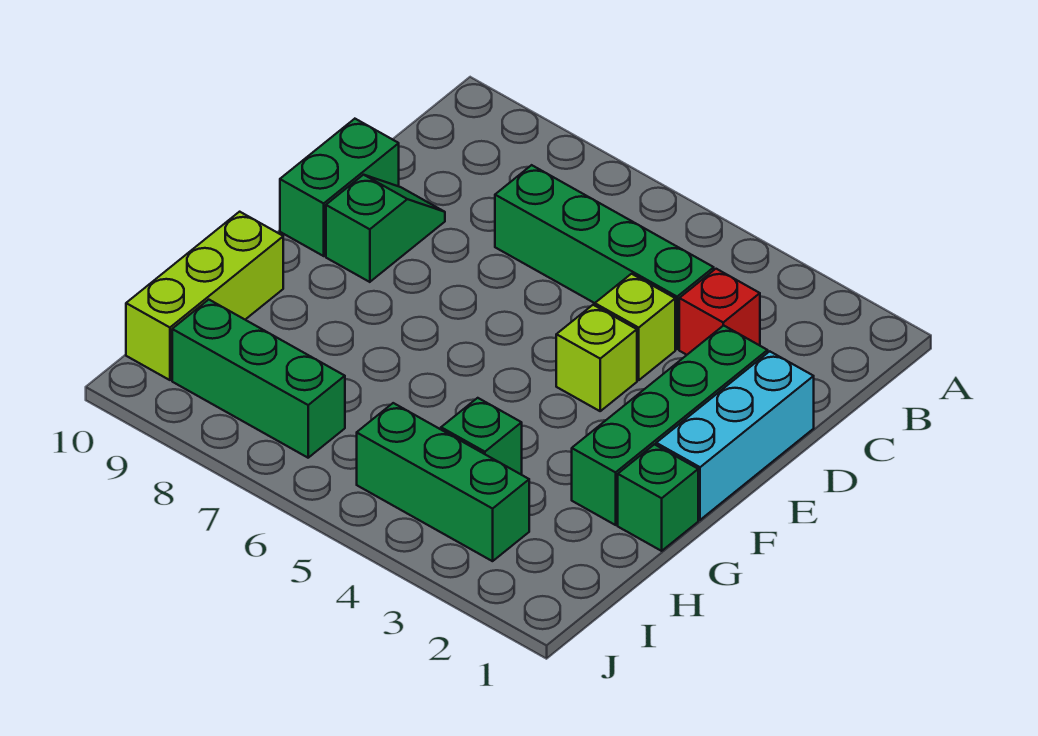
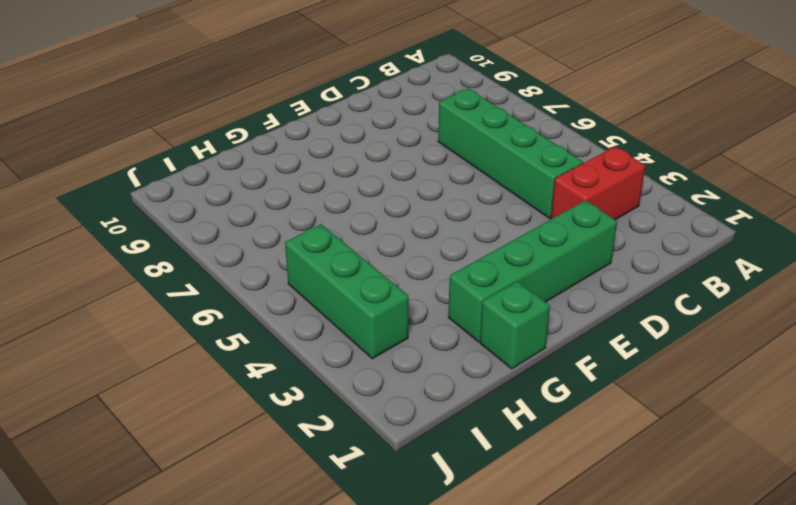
red 1x2 brick [551,147,645,220] -> red 1x1 brick [679,269,760,355]
none -> cyan 1x3 brick [656,351,814,520]
none -> lime 1x1 brick [595,274,675,380]
none -> green 1x2 slope [326,175,445,282]

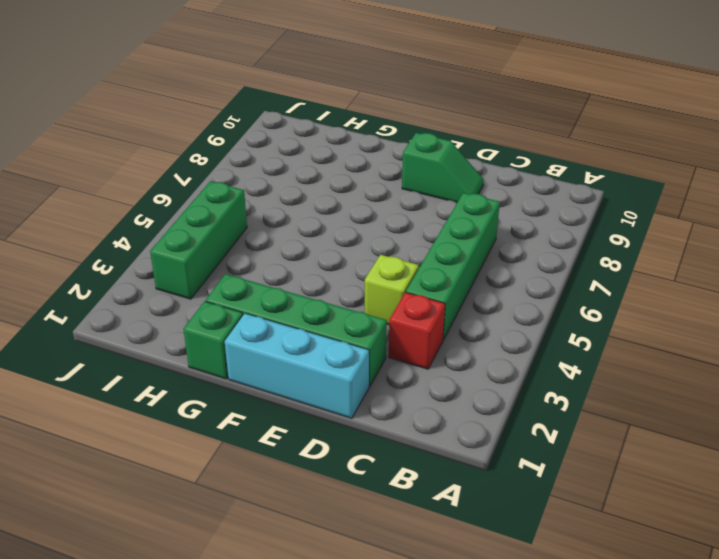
none -> green 1x2 brick [280,119,399,256]
none -> lime 1x1 brick [556,305,637,411]
none -> lime 1x3 brick [126,212,283,380]

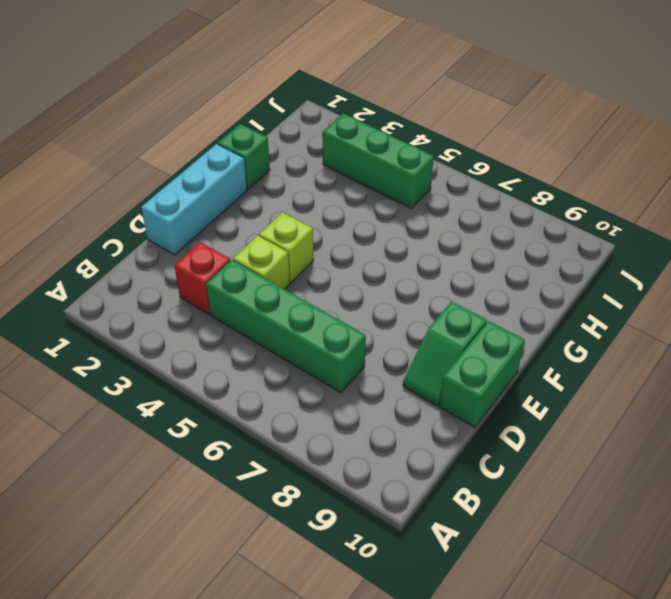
none -> green 1x4 brick [572,325,768,525]
none -> lime 1x3 brick [126,212,283,380]
none -> green 1x1 brick [441,398,522,475]

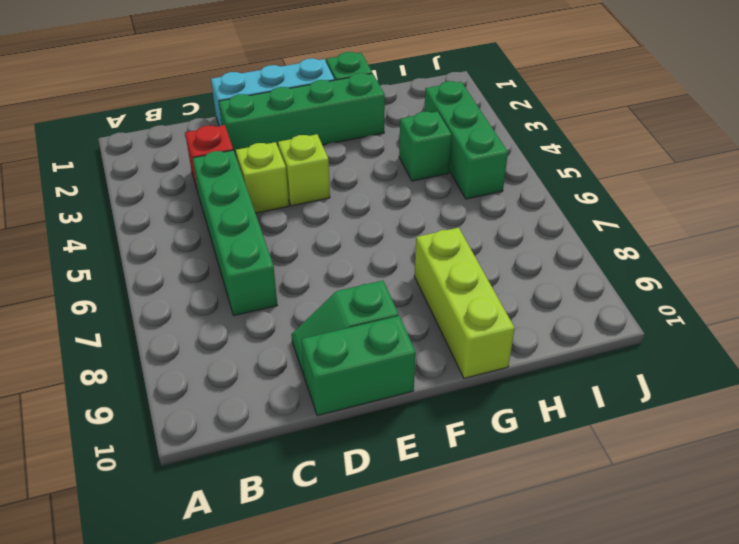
lime 1x3 brick [414,228,515,378] -> lime 1x3 brick turned to [126,212,283,380]
none -> green 1x3 brick [172,300,345,458]

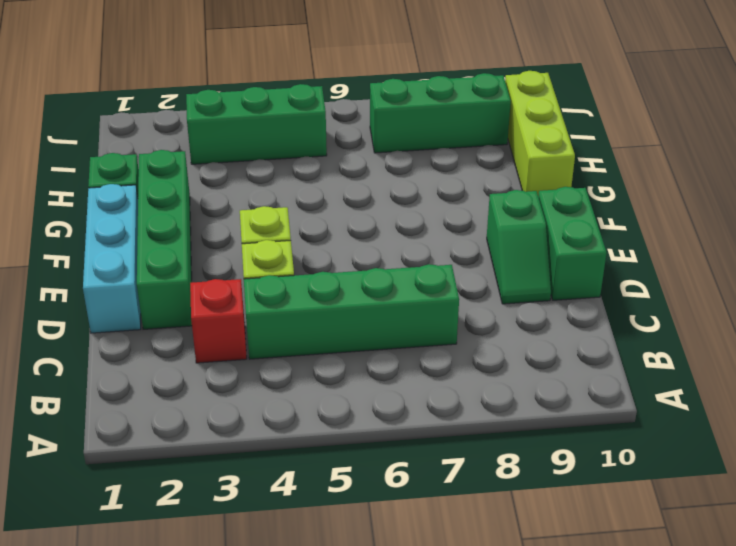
none -> green 1x1 brick [441,398,522,475]

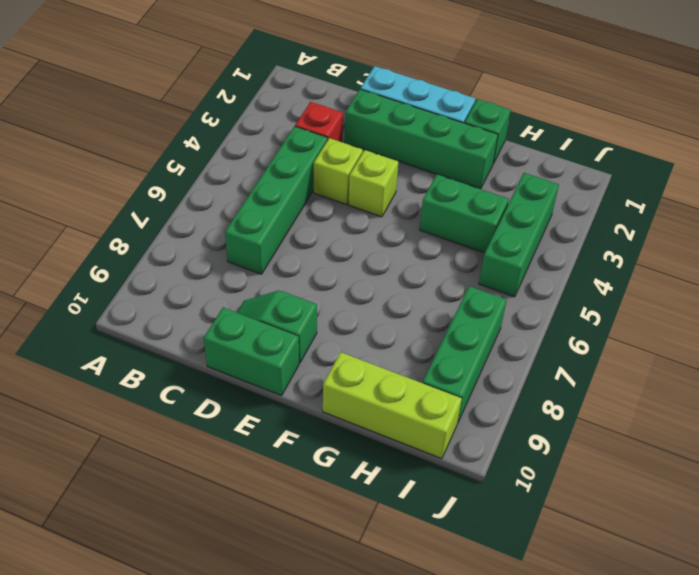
green 1x2 brick [419,174,509,253] -> green 1x1 brick [441,398,522,475]

